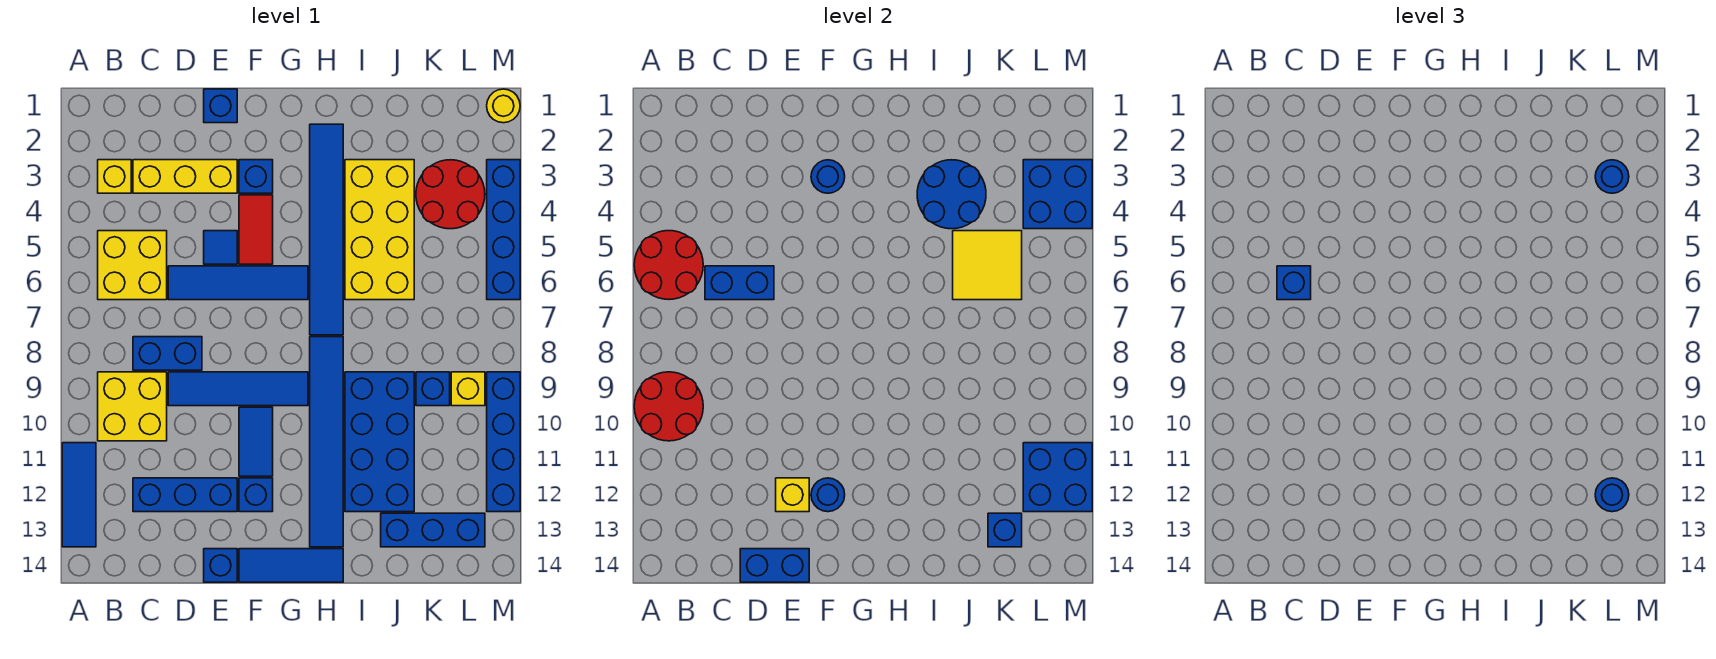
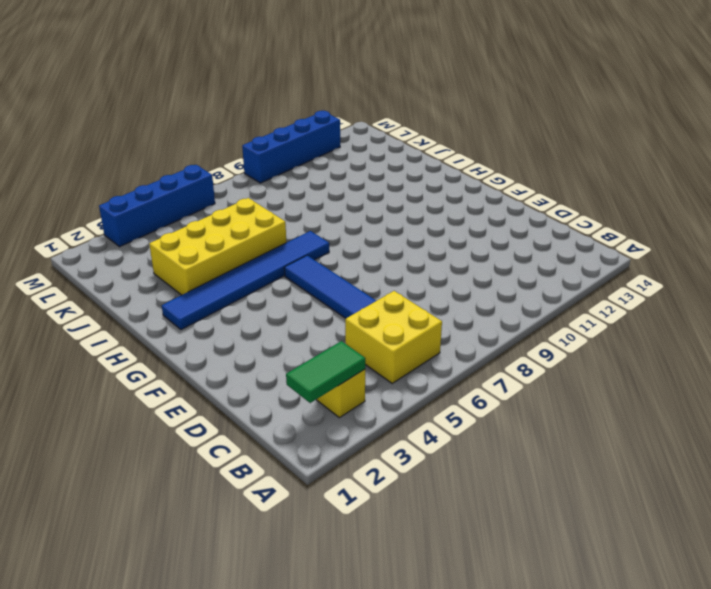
green 1x2 tile [286,341,365,403] -> none
none -> blue 1x3 tile [62,443,96,547]
none -> yellow 2x2 brick [98,372,167,441]
none -> yellow 1x3 brick [133,160,237,193]
none -> blue 1x2 brick [133,337,202,370]

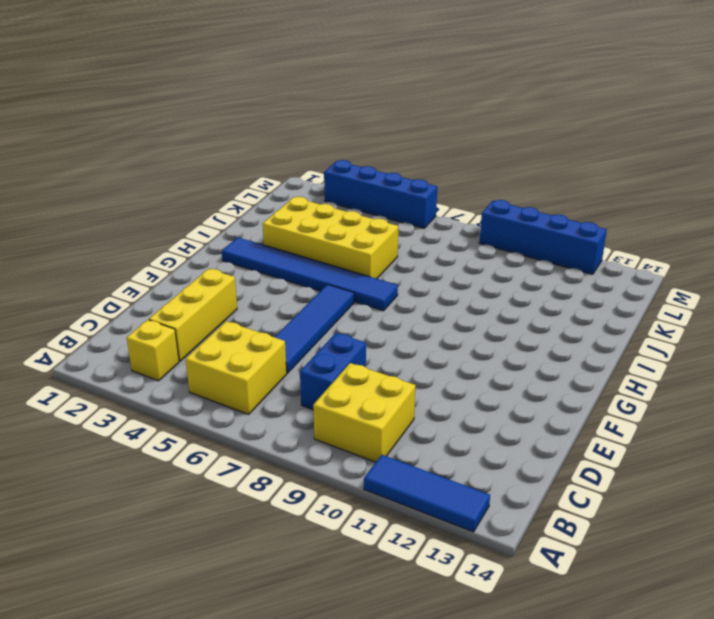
none -> blue 1x3 brick [133,478,237,512]
none -> blue 1x4 tile [168,372,308,406]
none -> blue 1x1 brick [204,89,237,123]
none -> blue 1x1 tile [204,231,237,264]

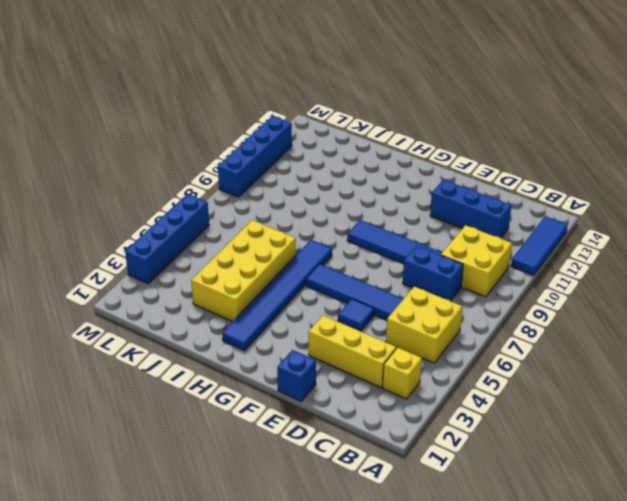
none -> blue 1x1 brick [204,549,237,582]
none -> blue 1x1 brick [239,160,273,193]
none -> red 1x2 tile [239,195,273,264]
none -> blue 1x2 tile [239,407,273,476]

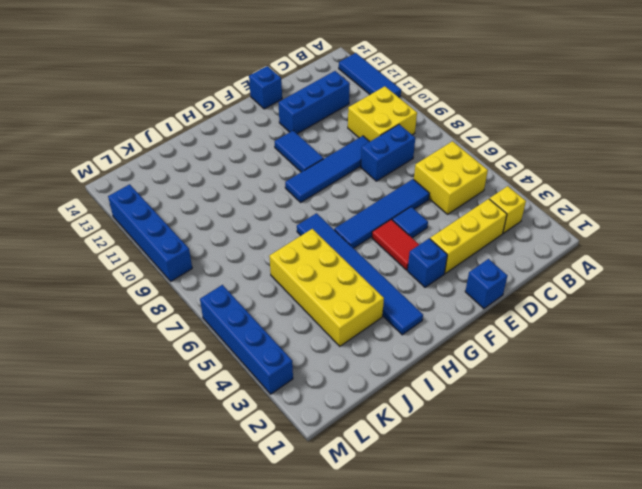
none -> blue 1x1 brick [239,478,273,512]
none -> blue 1x3 tile [239,549,343,582]
none -> blue 1x6 tile [310,337,343,547]
none -> blue 2x4 brick [345,372,414,512]

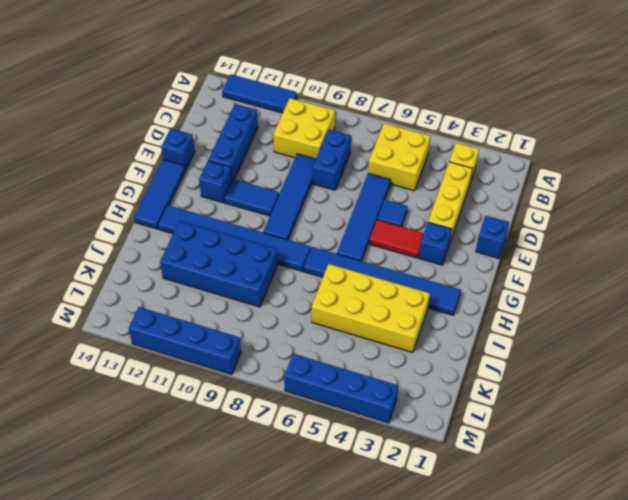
none -> blue 1x3 brick [381,513,485,547]
none -> red 2x2 round brick [416,160,485,229]
none -> blue 1x1 brick [416,372,450,406]
none -> yellow 1x1 brick [451,372,485,406]

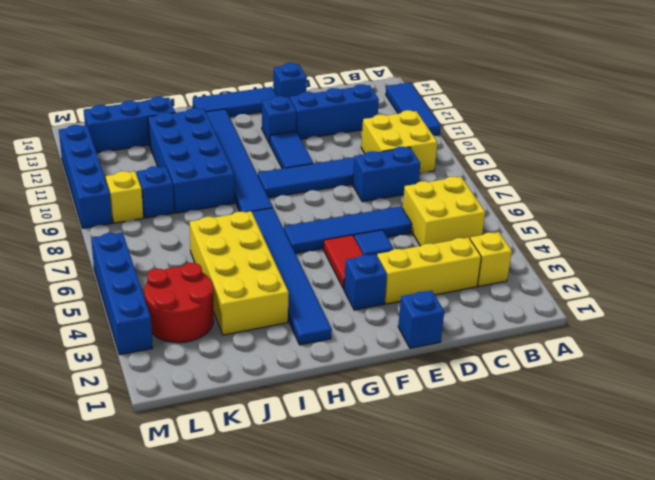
none -> yellow 1x1 round brick [487,89,520,123]
none -> red 2x2 round brick [634,231,703,300]
none -> red 2x2 round brick [634,372,703,441]
none -> blue 1x2 brick [705,266,774,300]

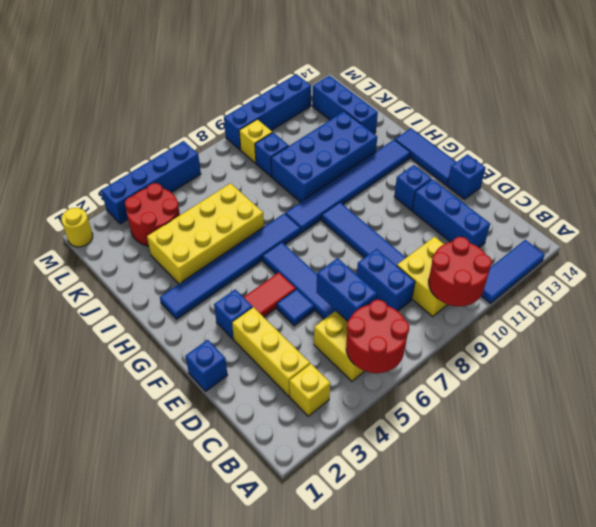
none -> blue 1x2 tile [239,407,273,476]
none -> blue 1x2 brick [740,549,809,582]
none -> yellow 1x1 brick [776,478,809,512]
none -> blue 1x1 round brick [811,160,845,193]

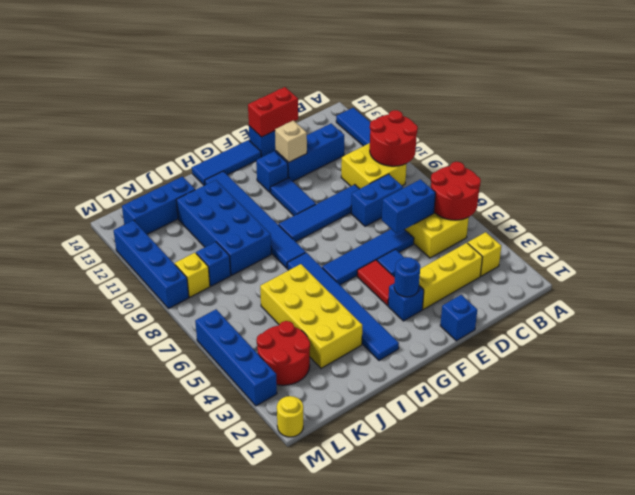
red 1x2 brick [248,87,298,137] -> blue 1x2 brick [740,549,809,582]
tan 1x1 brick [275,120,307,162] -> yellow 1x1 brick [776,478,809,512]
none -> blue 1x1 round brick [811,478,845,512]
none -> blue 2x2 round brick [917,160,986,229]
none -> yellow 2x2 tile [953,231,1022,300]
none -> blue 1x1 brick [988,513,1022,547]

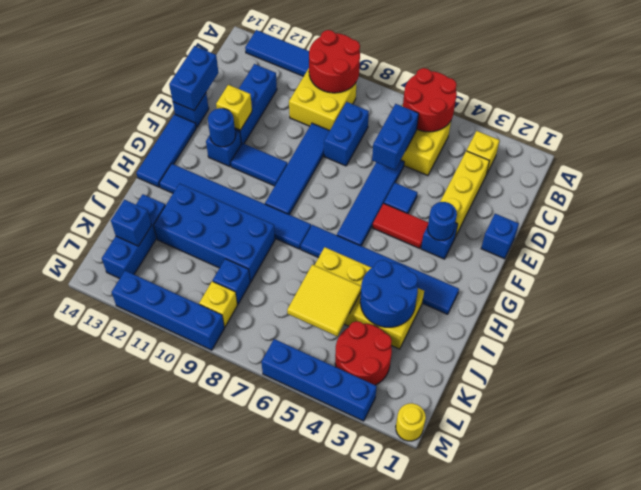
none -> blue 2x2 brick [1023,160,1092,229]
none -> blue 2x2 brick [1023,443,1092,512]
none -> blue 1x1 brick [1277,266,1311,300]
none -> blue 1x1 round brick [1595,160,1629,193]

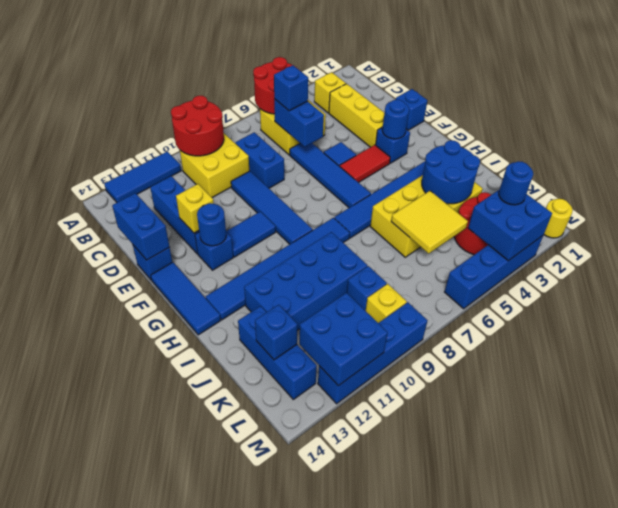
none -> blue 1x1 round brick [1595,478,1629,512]

